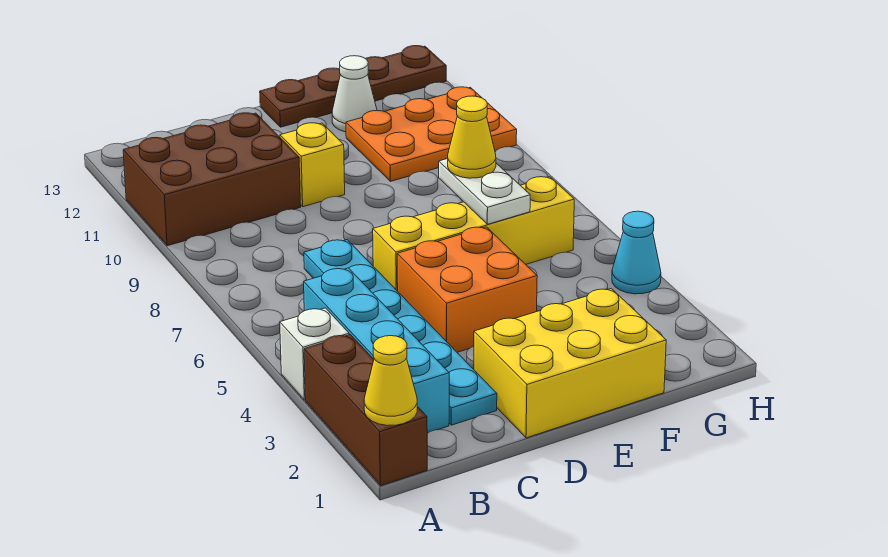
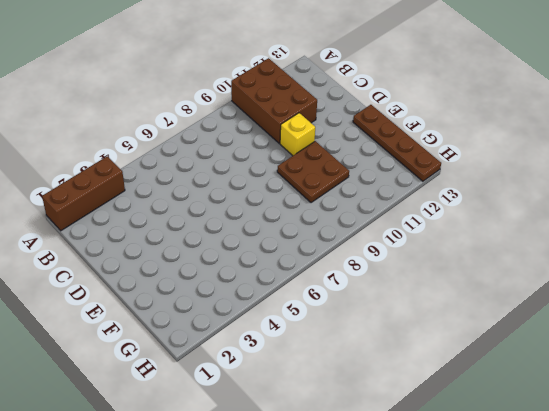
brown 2x2 plate [277,141,349,203] -> orange 2x3 plate [346,87,517,181]
none -> white 1x1 brick [280,308,349,400]
none -> cyan 1x4 brick [304,268,449,433]
none -> cyan 1x6 plate [304,240,497,425]

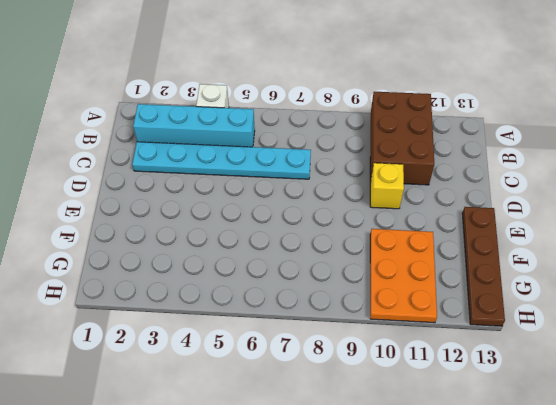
none -> brown 1x3 brick [304,335,427,486]
none -> yellow 2x3 brick [474,289,666,438]
none -> orange 2x2 brick [397,227,537,352]

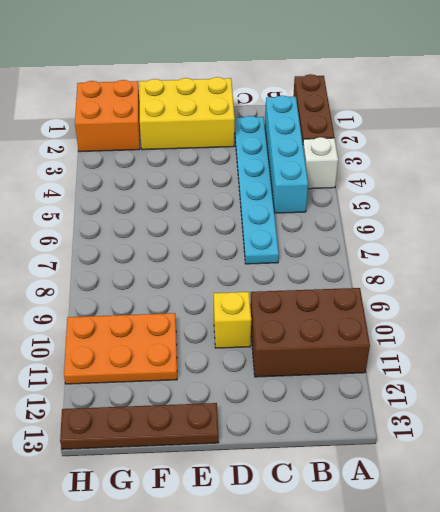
orange 2x2 brick [75,80,140,152] -> orange 2x2 brick moved to [397,227,537,352]
none -> yellow 1x4 brick [373,177,574,291]
none -> white 1x1 cone [332,56,377,132]
none -> cyan 1x1 cone [612,211,661,294]

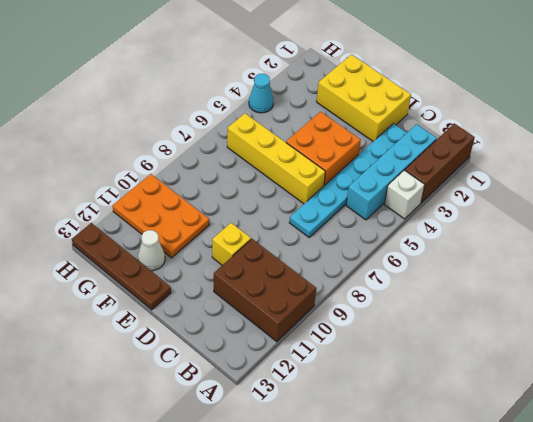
none -> yellow 1x1 cone [364,336,417,426]
none -> white 1x2 plate [439,159,530,224]
none -> yellow 1x1 cone [448,96,496,178]

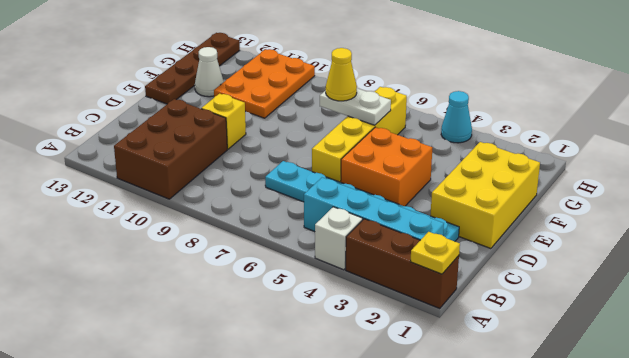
yellow 1x1 plate [410,232,460,274] -> yellow 1x1 cone [364,336,417,426]

